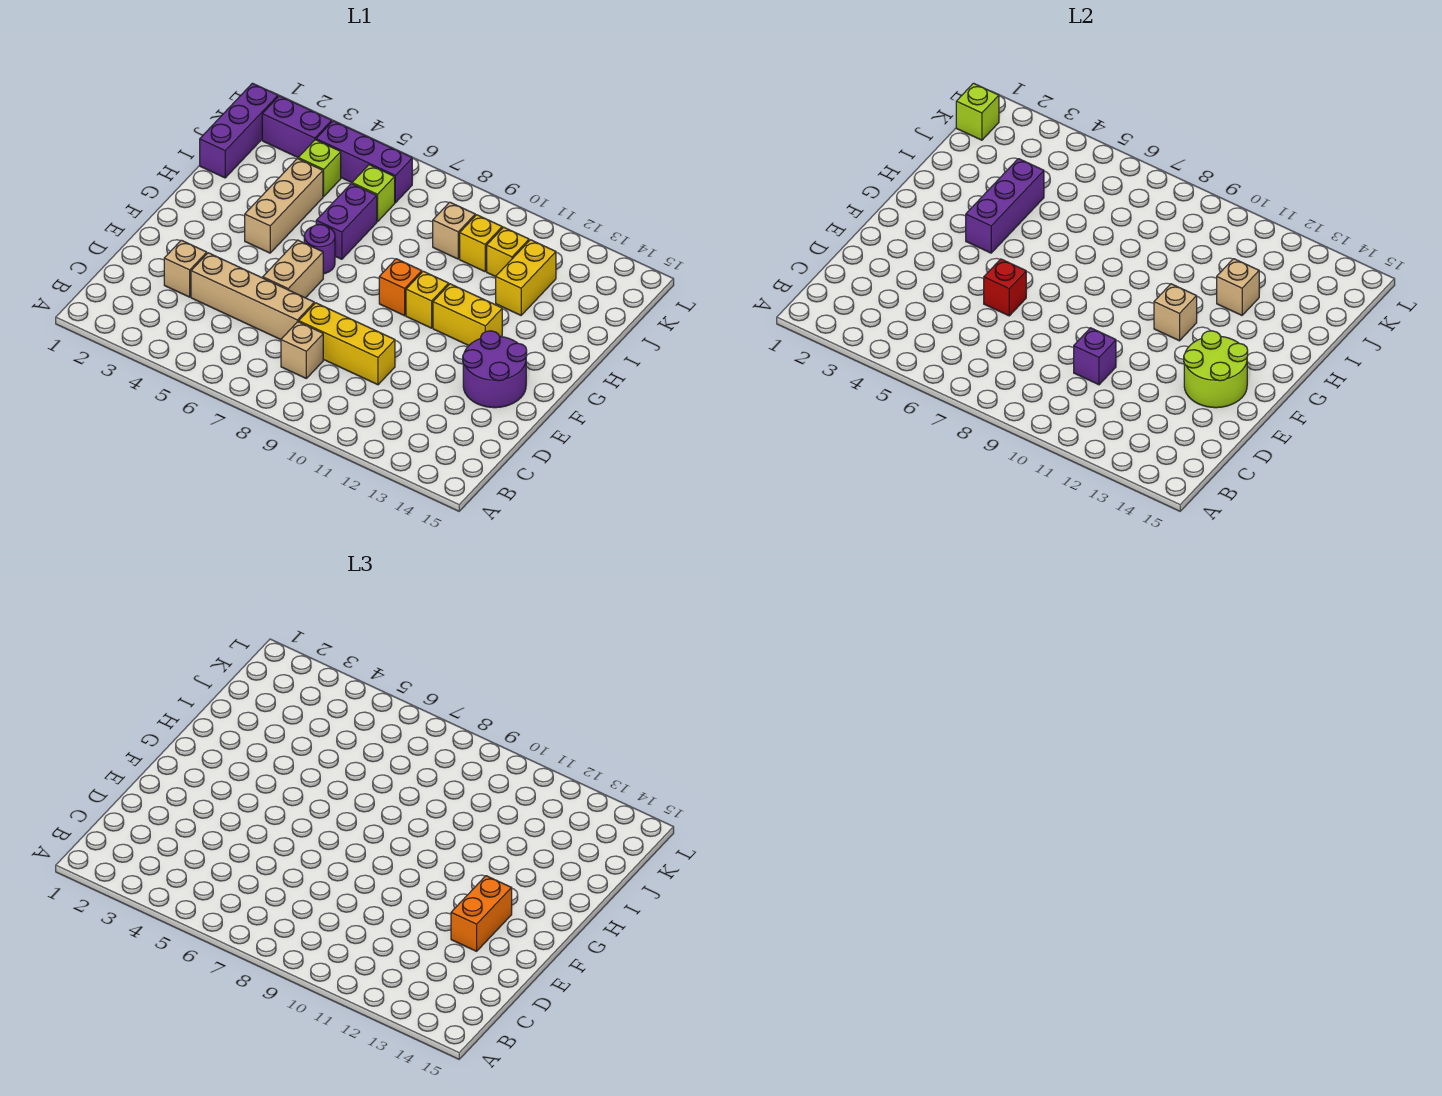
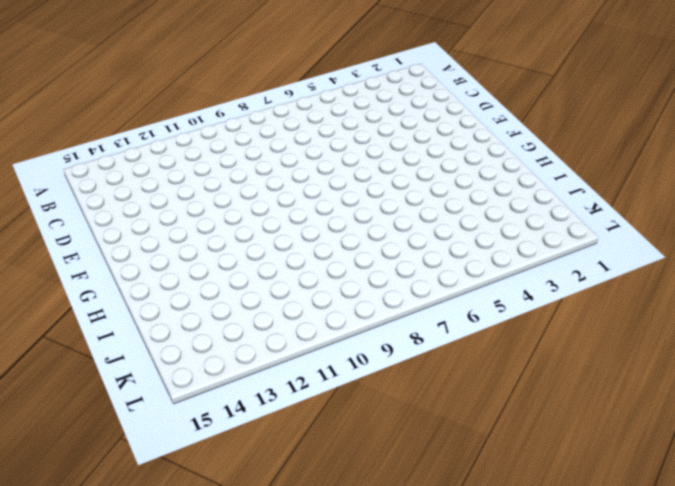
none -> tan 1x1 brick [281,322,323,378]
none -> tan 1x1 brick [164,240,207,297]
none -> tan 1x4 brick [191,253,314,340]

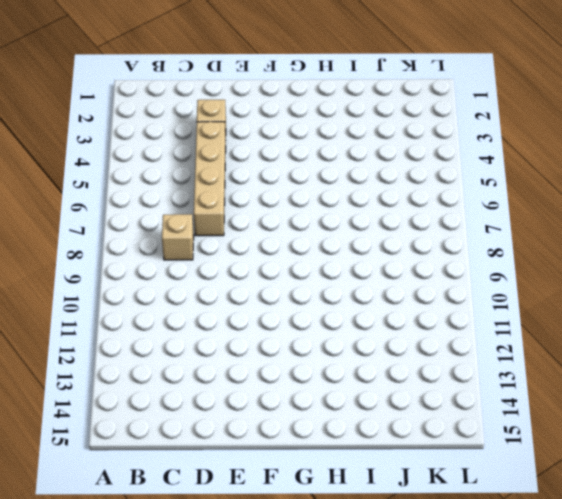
none -> yellow 1x3 brick [299,303,395,385]
none -> tan 1x2 brick [263,240,323,298]
none -> purple 2x2 round brick [463,331,527,408]

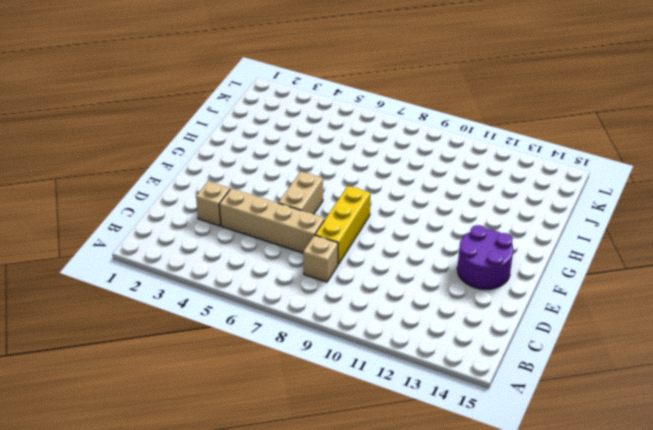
yellow 1x3 brick [315,186,370,264] -> yellow 1x3 brick turned to [299,303,395,385]
none -> tan 1x3 brick [245,159,323,253]
none -> purple 1x1 round brick [304,224,335,274]
none -> orange 1x1 brick [379,259,422,316]

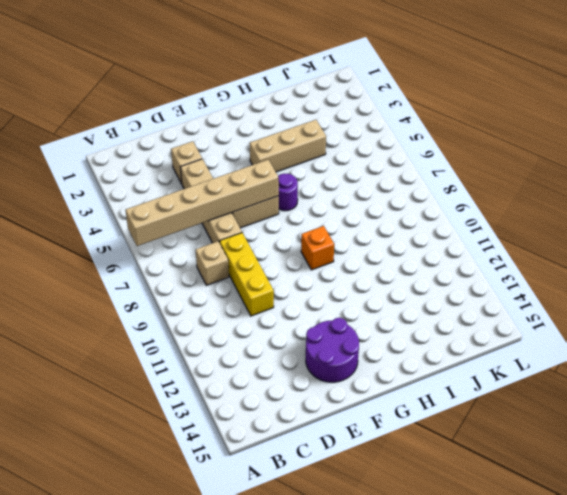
tan 1x6 brick [126,160,279,246] -> red 1x1 brick [984,259,1026,316]
none -> yellow 1x1 brick [406,271,449,328]
none -> yellow 1x2 brick [433,284,502,346]
none -> purple 1x2 brick [316,184,377,259]

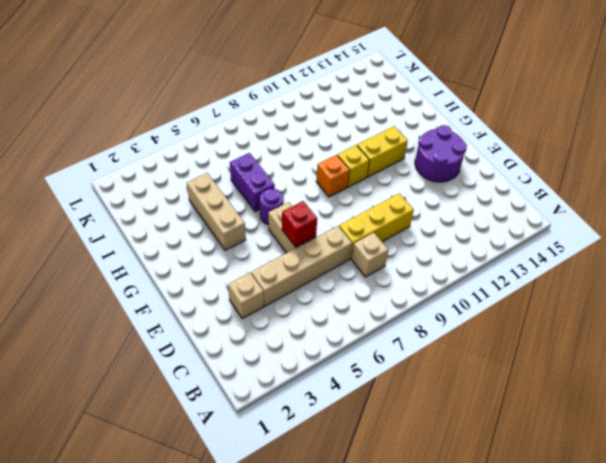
none -> purple 1x3 brick [200,83,278,178]
none -> yellow 1x2 brick [496,240,556,315]
none -> lime 1x1 brick [298,140,341,196]

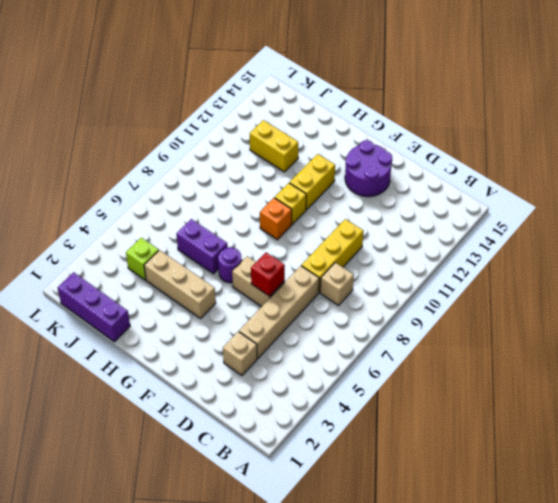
none -> lime 1x1 brick [352,165,395,222]
none -> tan 1x1 brick [433,202,475,259]
none -> yellow 1x1 brick [460,215,502,272]

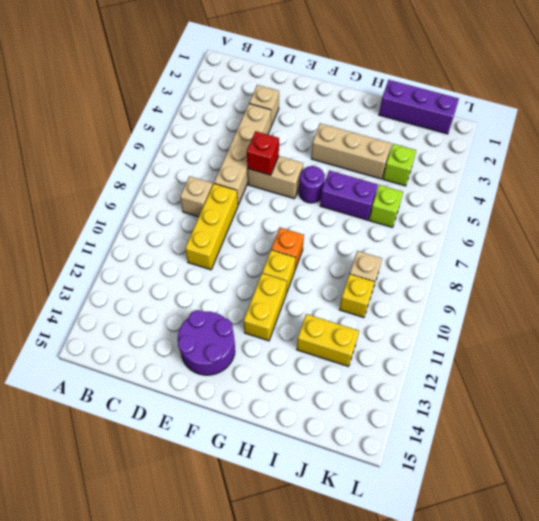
none -> yellow 1x1 brick [487,227,529,277]
none -> purple 1x2 brick [262,96,332,157]
none -> purple 1x3 brick [316,121,412,203]

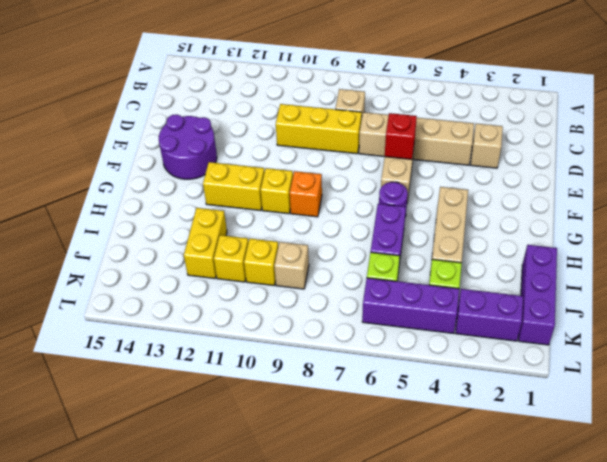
none -> purple 1x1 brick [1074,328,1116,385]
none -> lime 2x2 round brick [1184,331,1248,408]
none -> purple 1x3 brick [966,159,1044,253]

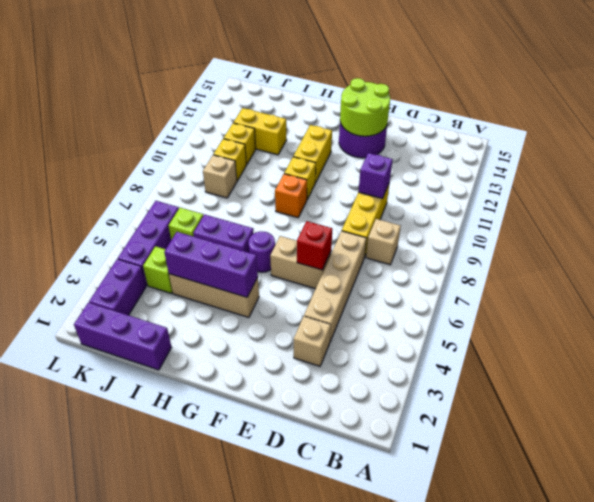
none -> tan 1x1 brick [1154,284,1197,341]
none -> tan 1x1 brick [1217,259,1259,315]
none -> lime 1x1 brick [956,83,999,140]

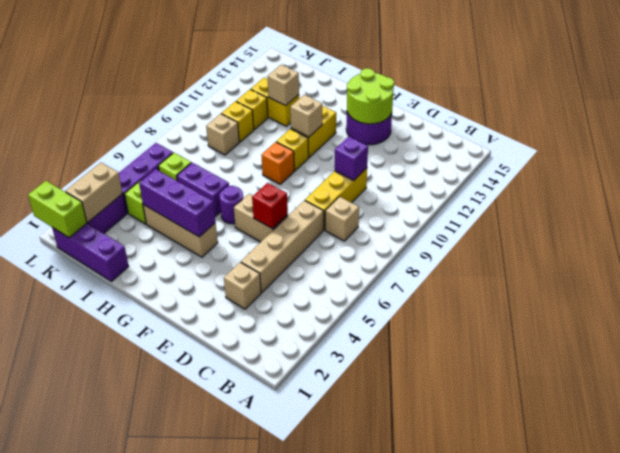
lime 1x2 brick [28,181,87,238] -> lime 1x1 brick [956,83,999,140]
tan 1x2 brick [65,163,123,222] -> none
none -> orange 1x2 brick [451,876,512,951]

